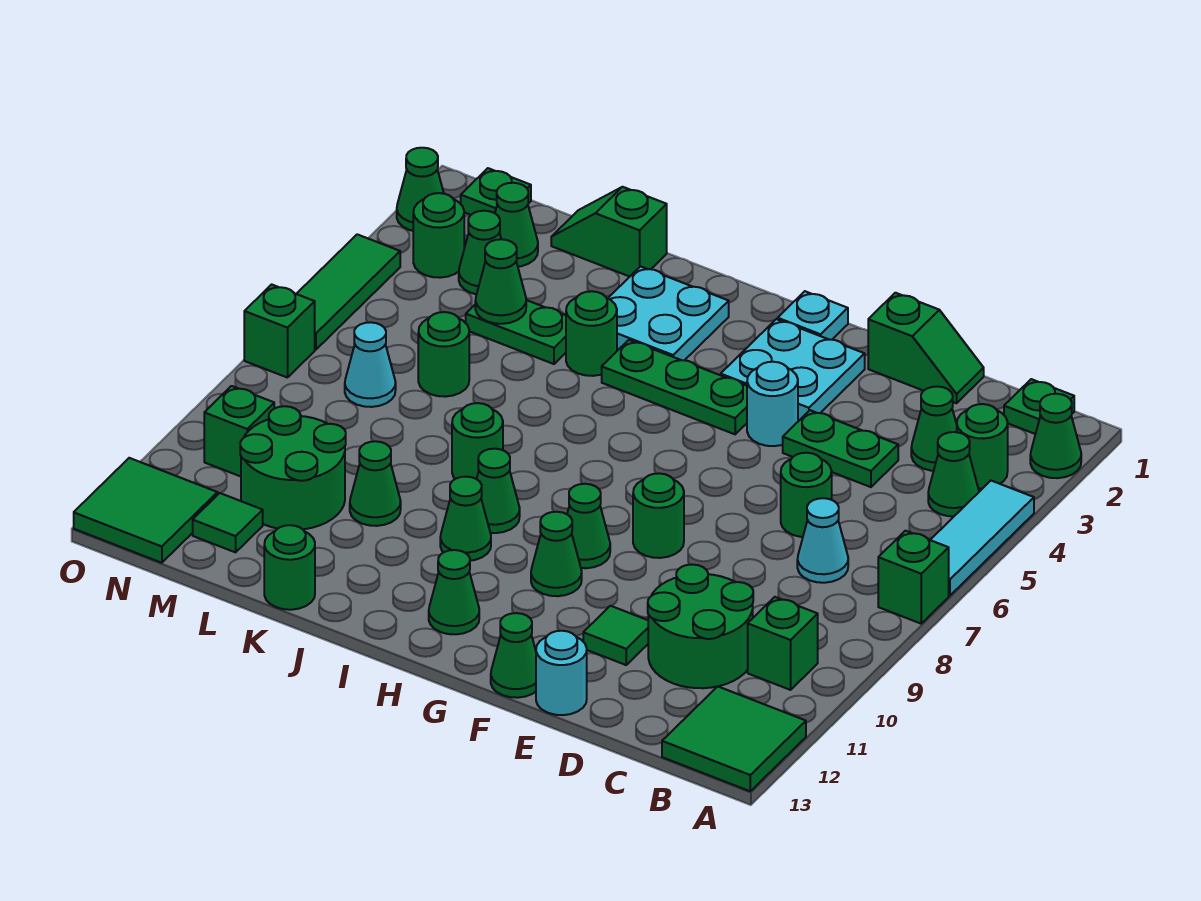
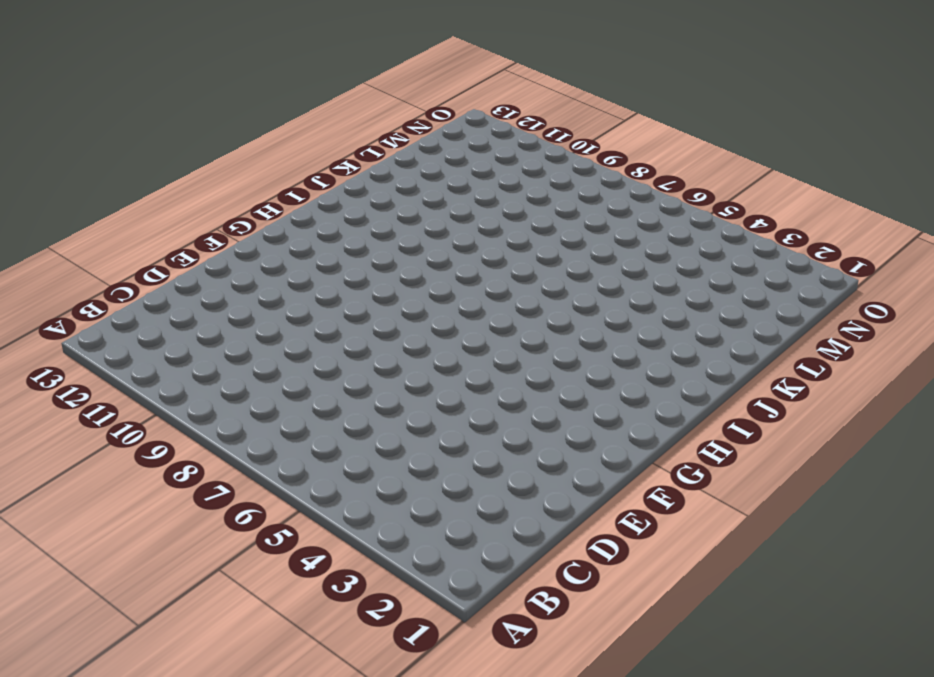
none -> green 1x1 cone [1030,394,1081,478]
none -> cyan 1x3 tile [931,481,1034,596]
none -> green 1x1 brick [878,531,949,624]
none -> green 2x2 tile [662,686,806,791]

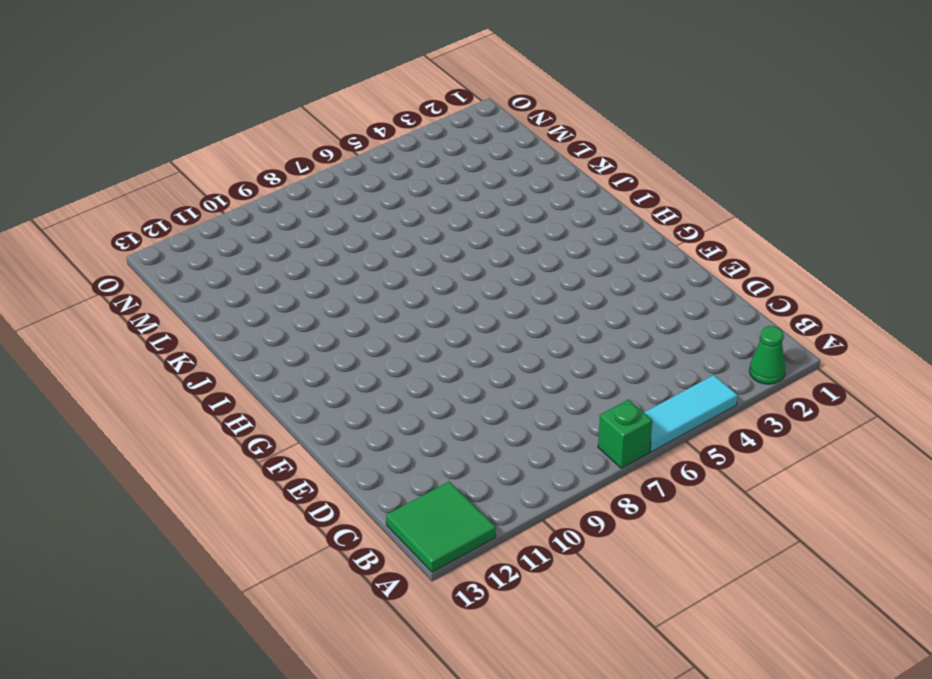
none -> green 1x1 plate [1004,379,1074,434]
none -> green 1x1 round brick [957,404,1008,488]
none -> green 1x1 cone [928,432,979,516]
none -> green 1x1 brick [748,597,818,690]

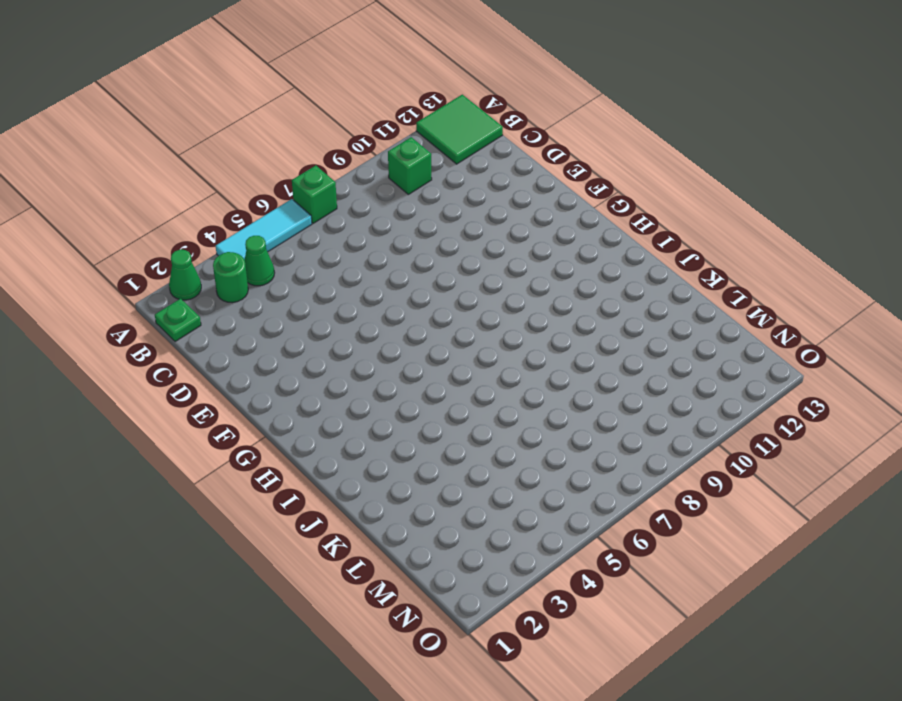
none -> green 1x1 cone [911,386,957,471]
none -> cyan 1x1 cone [797,498,848,583]
none -> green 2x2 round brick [648,564,753,688]
none -> green 1x2 slope [868,293,984,403]

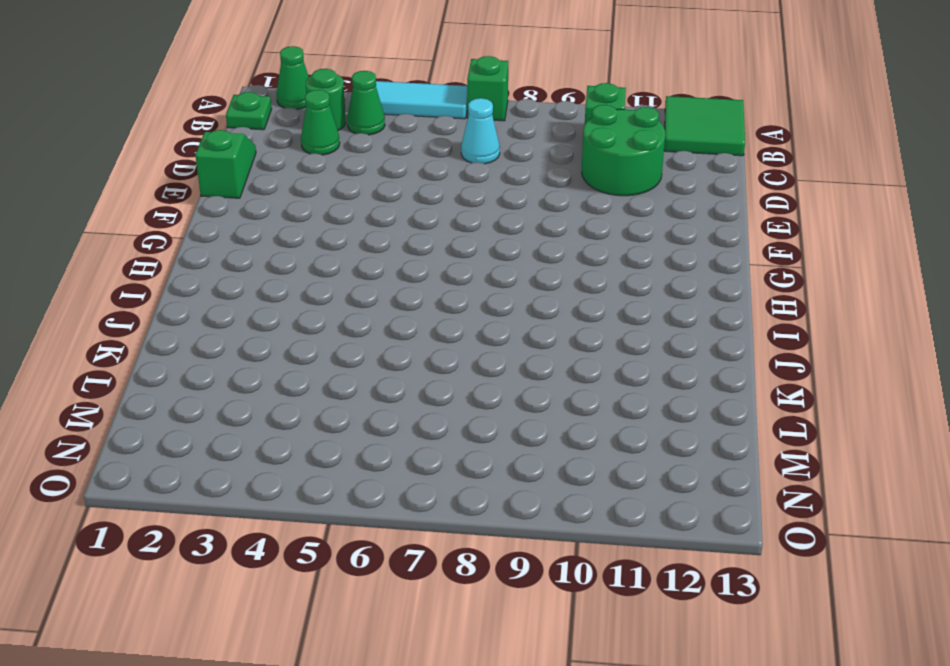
none -> green 1x2 plate [783,410,898,487]
none -> green 1x1 round brick [781,453,832,537]
none -> green 1x1 tile [583,606,648,665]
none -> cyan 1x1 round brick [536,631,587,715]

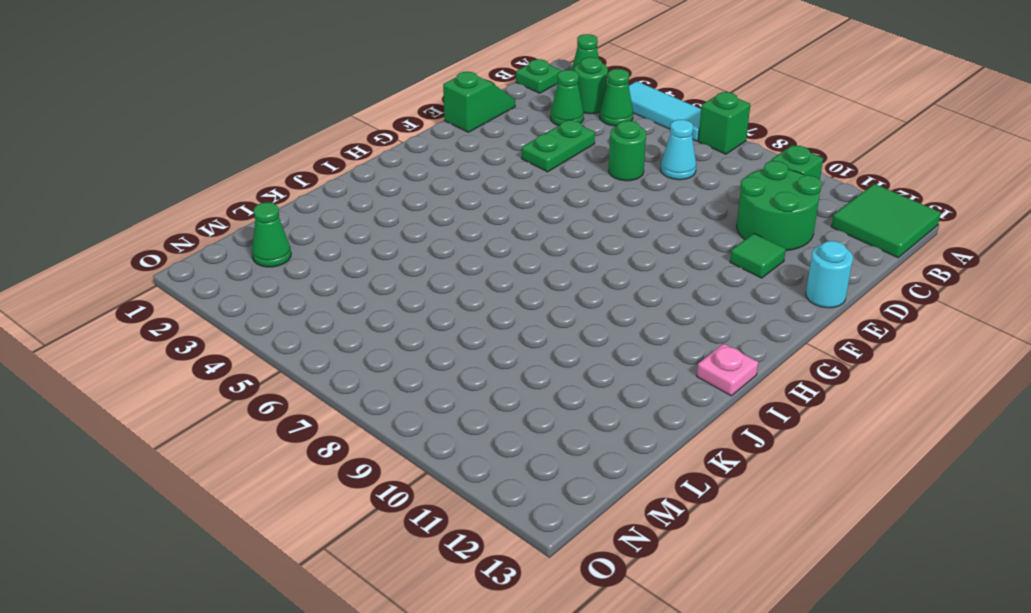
pink 1x1 plate [697,343,758,396] -> none
none -> cyan 2x2 plate [721,319,865,420]
none -> cyan 1x1 round brick [747,362,798,446]
none -> green 1x1 round brick [633,473,684,558]
none -> green 1x1 cone [491,613,536,698]

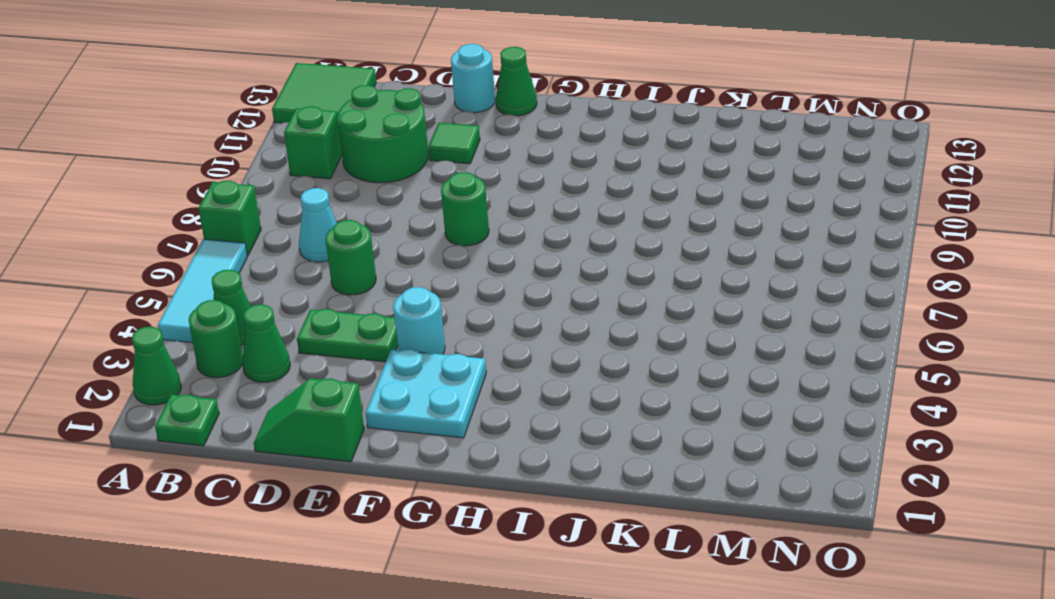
none -> cyan 1x1 plate [778,291,848,340]
none -> green 1x3 plate [602,340,747,434]
none -> green 1x1 cone [567,484,610,568]
none -> green 1x1 cone [531,512,582,596]

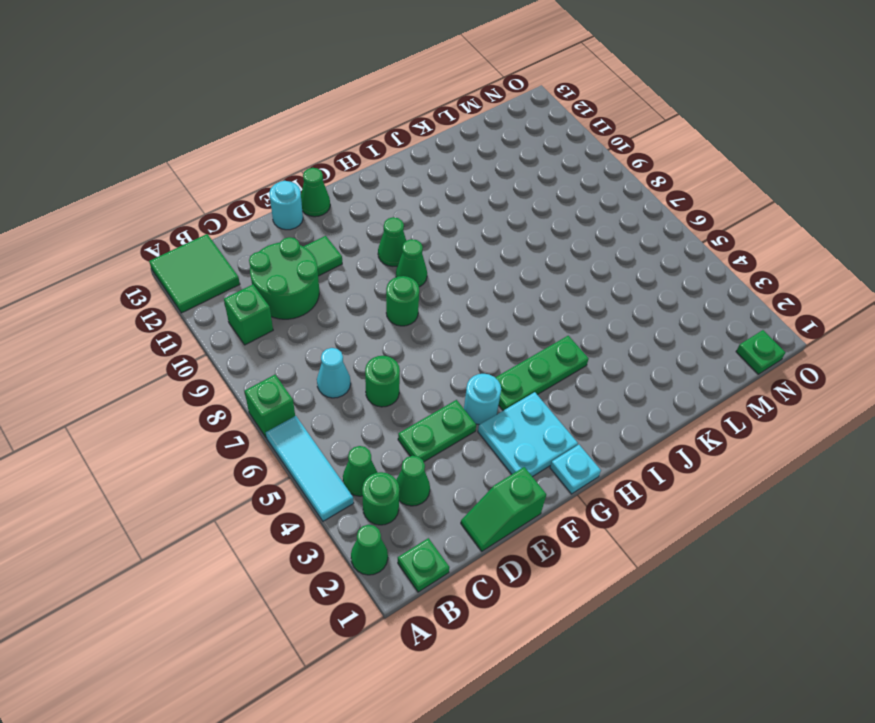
none -> green 1x1 cone [429,550,479,634]
none -> cyan 2x2 plate [608,266,729,360]
none -> green 1x1 cone [477,449,520,533]
none -> green 1x1 cone [440,477,491,561]

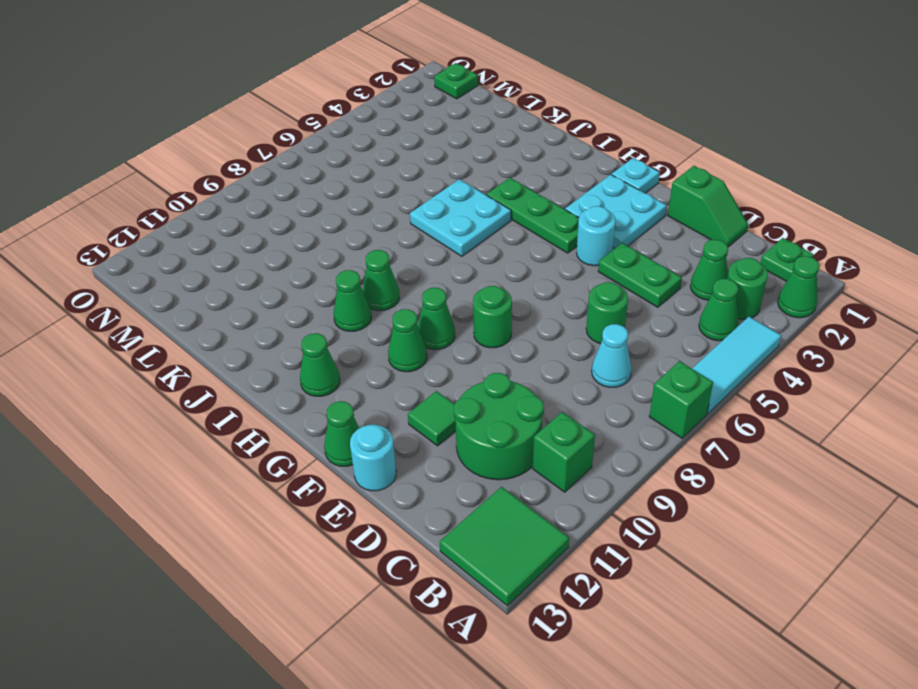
cyan 2x2 plate [410,179,511,256] -> cyan 2x2 plate moved to [608,266,729,360]
none -> green 1x1 round brick [566,291,617,376]
none -> green 1x1 round brick [452,403,503,479]
none -> green 1x2 slope [551,187,667,277]
none -> green 1x2 plate [466,300,566,364]

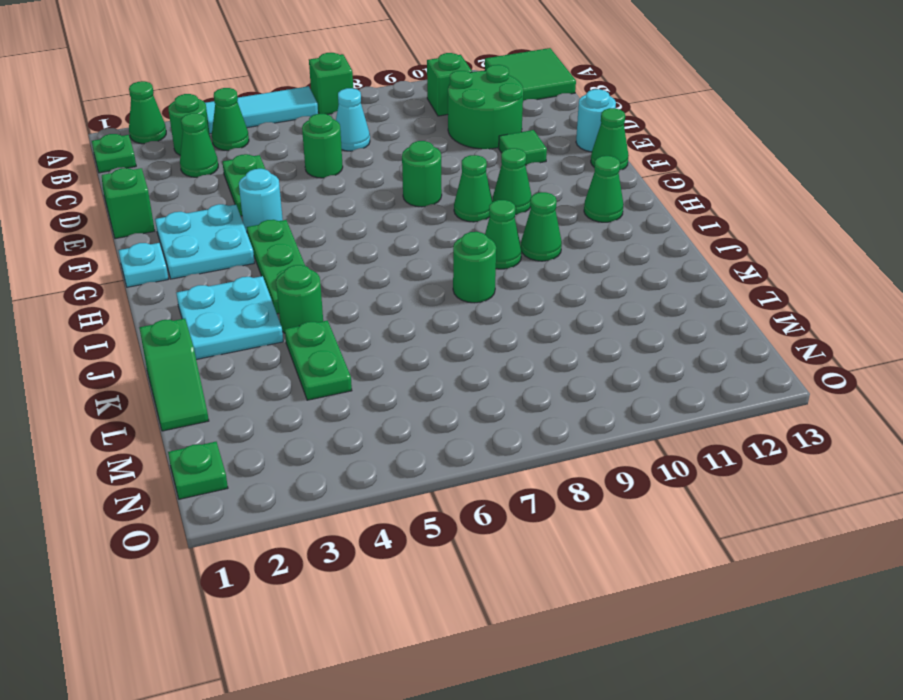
none -> green 1x1 cone [350,441,401,526]
none -> green 1x1 round brick [264,525,315,610]
none -> green 1x1 round brick [418,312,469,397]
none -> green 2x2 round brick [240,406,346,529]

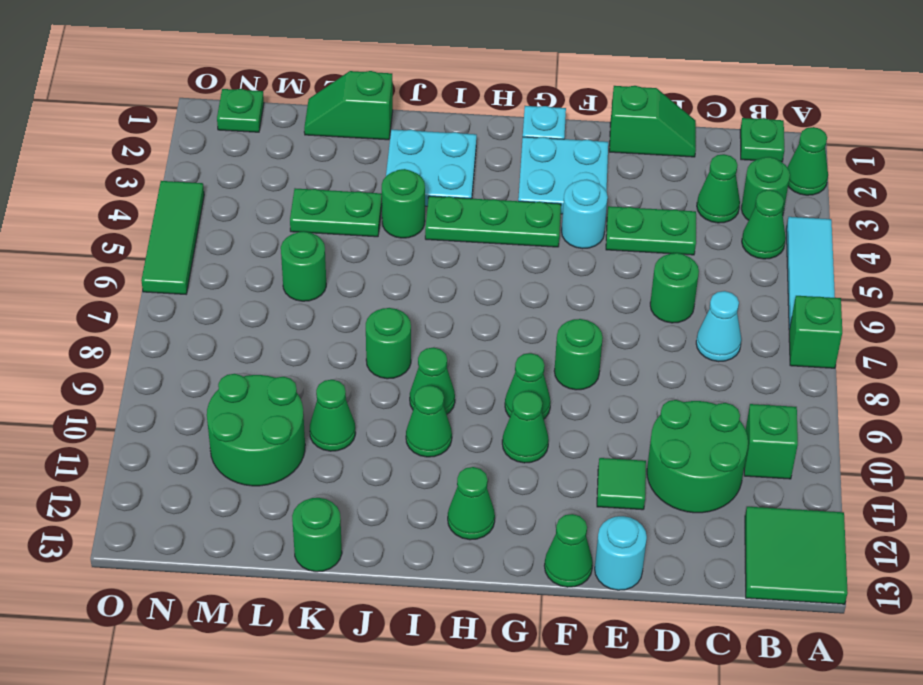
none -> green 1x1 cone [495,183,538,267]
none -> green 1x1 cone [459,211,501,294]
none -> cyan 1x1 cone [345,322,396,407]
none -> green 1x1 tile [193,493,263,552]

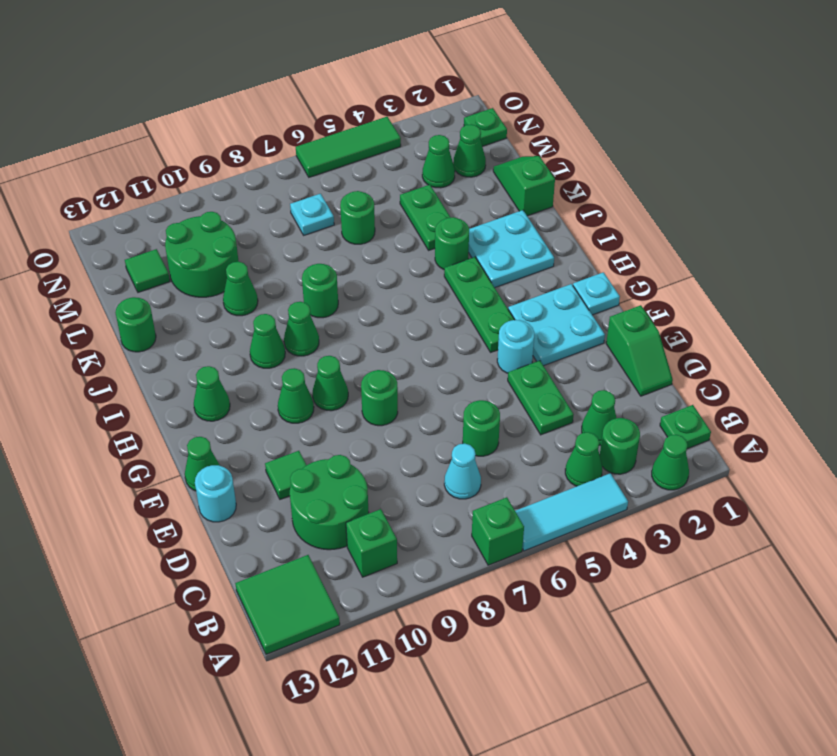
cyan 1x1 plate [290,194,334,235] -> cyan 1x1 cone [345,322,396,407]
none -> green 1x1 round brick [413,193,464,278]
none -> green 1x1 brick [204,386,274,476]
none -> green 2x2 tile [74,458,218,563]
none -> green 1x1 cone [397,148,444,231]

